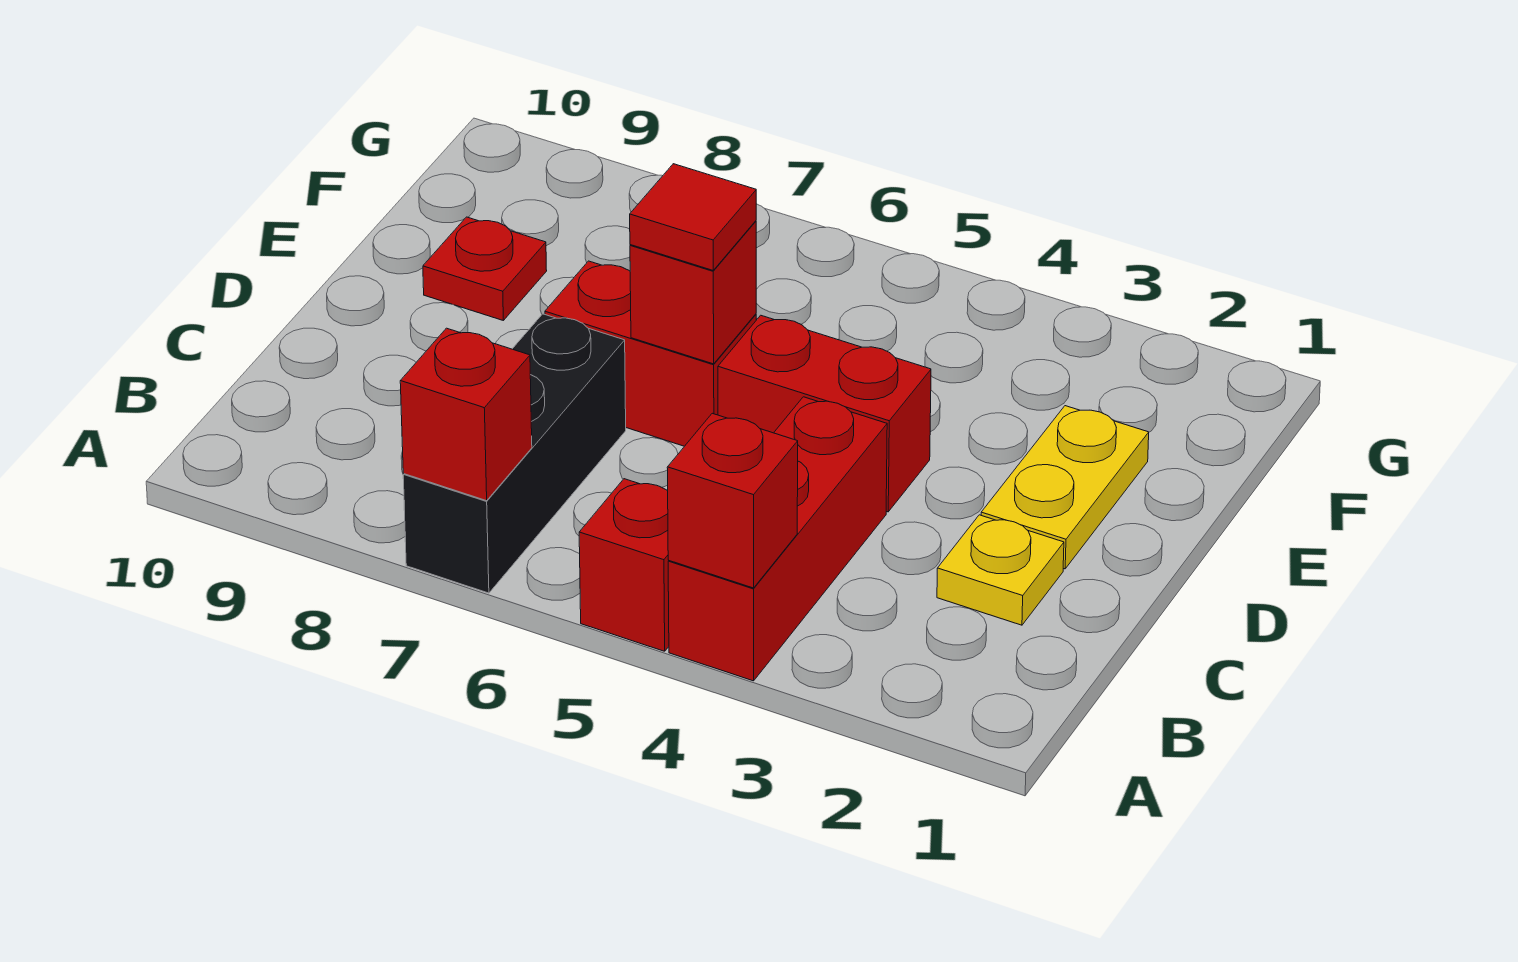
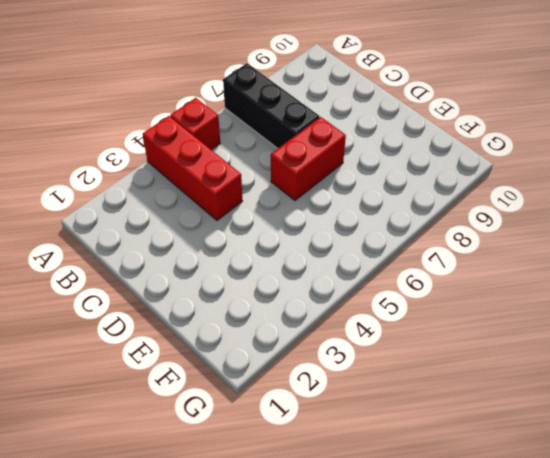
none -> yellow 1x1 plate [937,515,1064,625]
none -> yellow 1x2 plate [981,406,1149,569]
none -> red 1x2 brick [718,315,931,512]

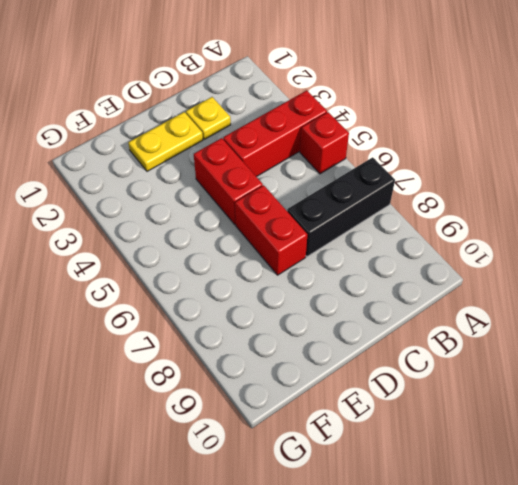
none -> red 1x1 plate [423,217,547,320]
none -> red 1x1 brick [667,413,798,588]
none -> red 1x1 brick [400,328,532,501]

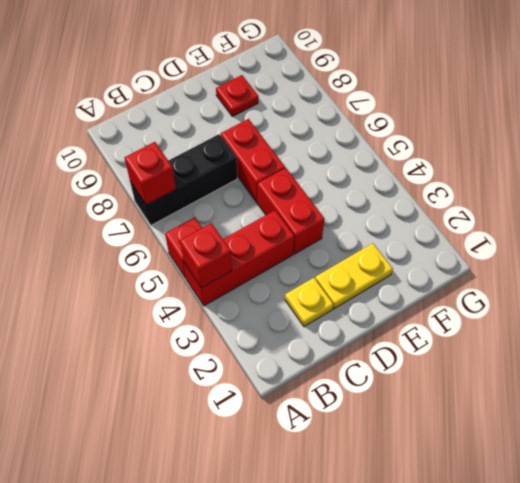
none -> red 1x1 brick [630,221,756,364]
none -> red 1x1 tile [630,164,756,270]

